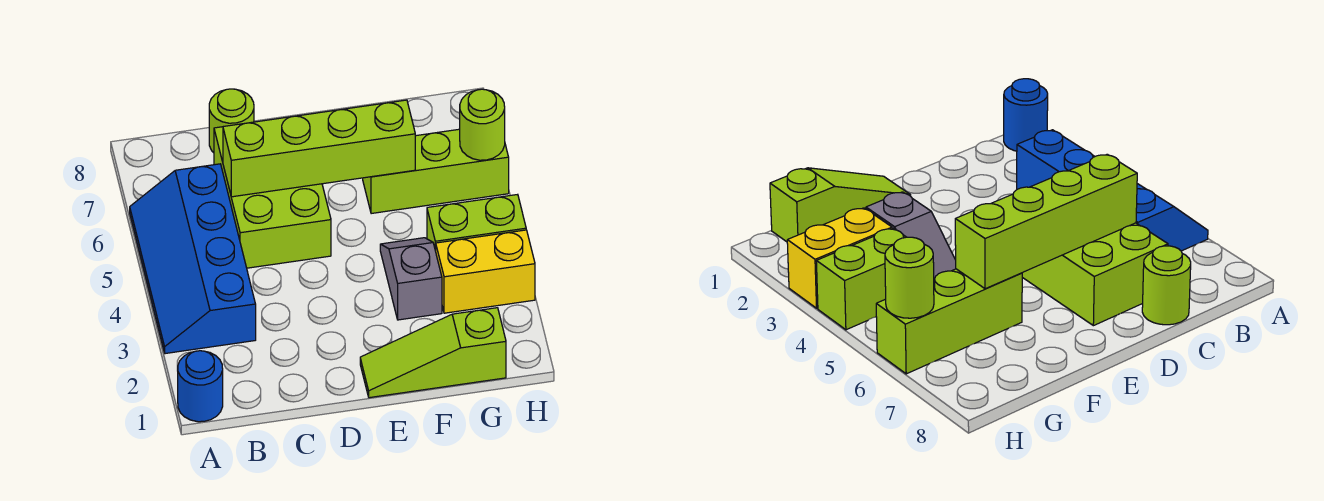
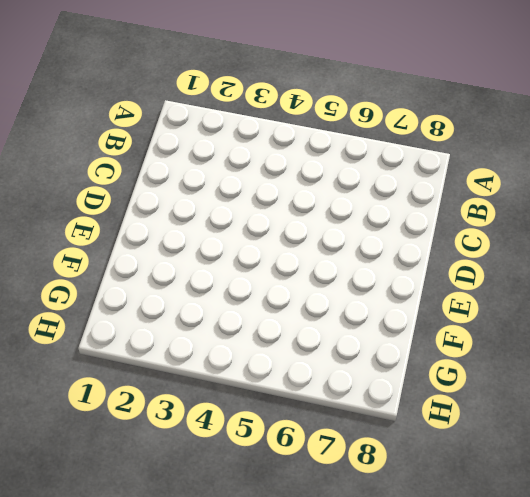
none -> blue 1x1 round brick [178,351,223,422]
none -> blue 2x4 slope [130,164,256,354]

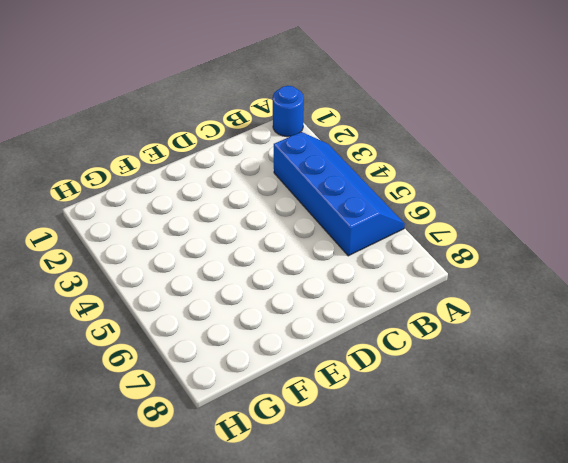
none -> lime 2x3 brick [214,127,331,268]
none -> lime 1x1 round brick [209,89,254,153]

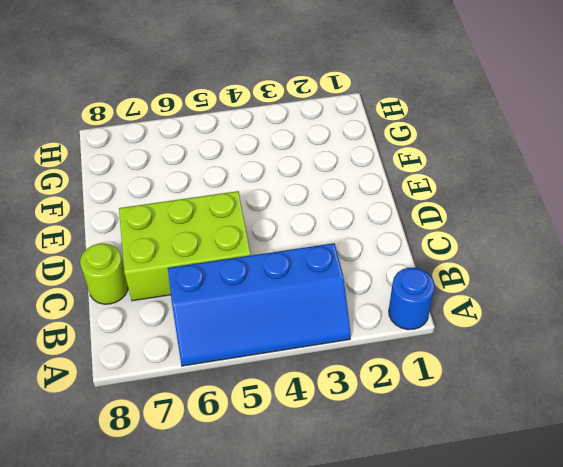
none -> lime 1x3 slope [360,308,506,398]
none -> grey 1x2 slope [380,238,442,320]

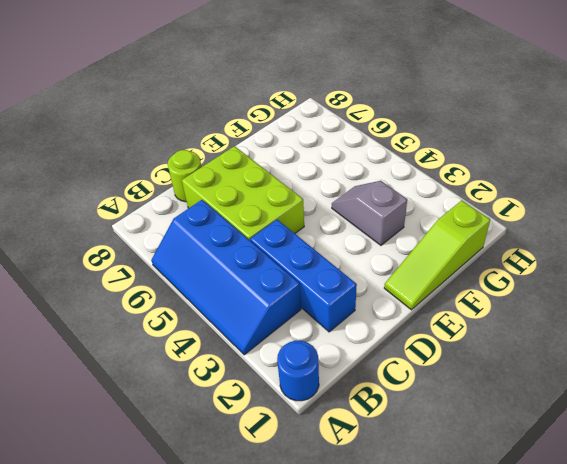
blue 1x3 brick [250,220,357,332] -> none
none -> lime 1x3 brick [363,129,509,214]
none -> yellow 1x2 brick [436,230,535,313]

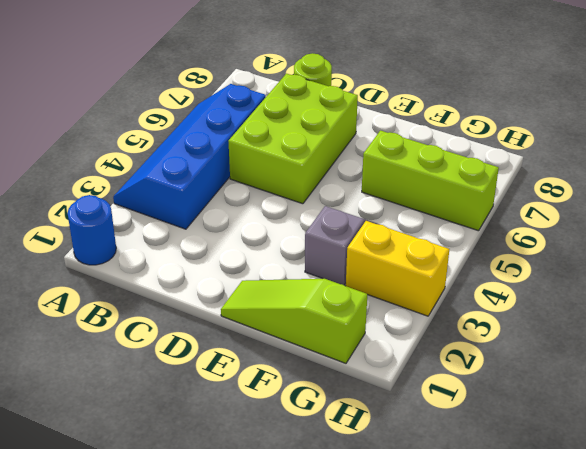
none -> lime 1x2 brick [427,194,526,251]
none -> lime 1x4 brick [223,100,415,197]

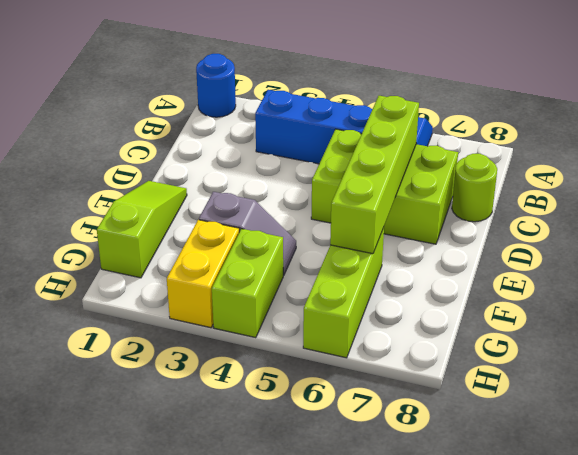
none -> lime 1x1 round brick [460,89,505,160]

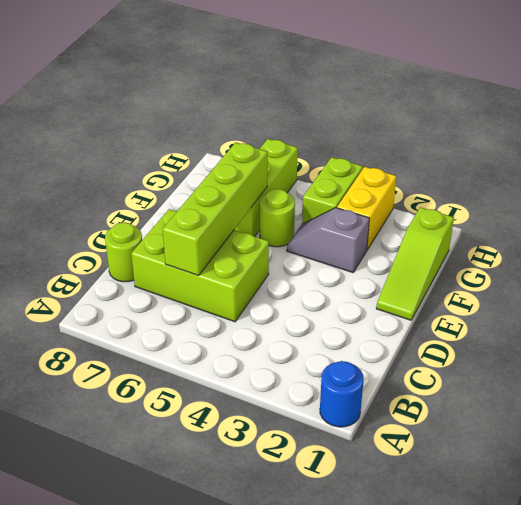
lime 1x1 round brick [260,189,295,247] -> lime 1x1 round brick moved to [460,89,505,160]
none -> blue 2x4 slope [130,164,256,354]

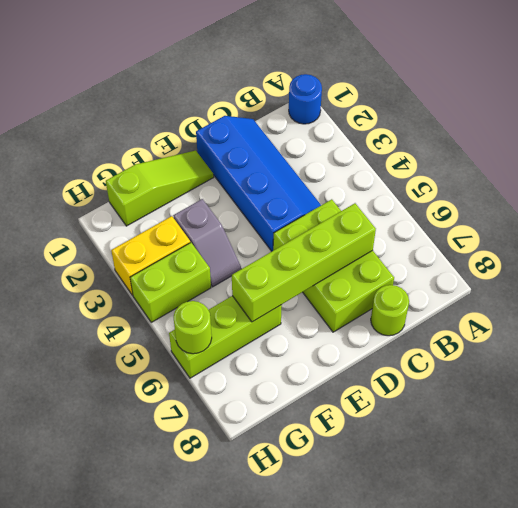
blue 2x4 slope [196,116,321,251] -> blue 2x4 slope moved to [130,164,256,354]

